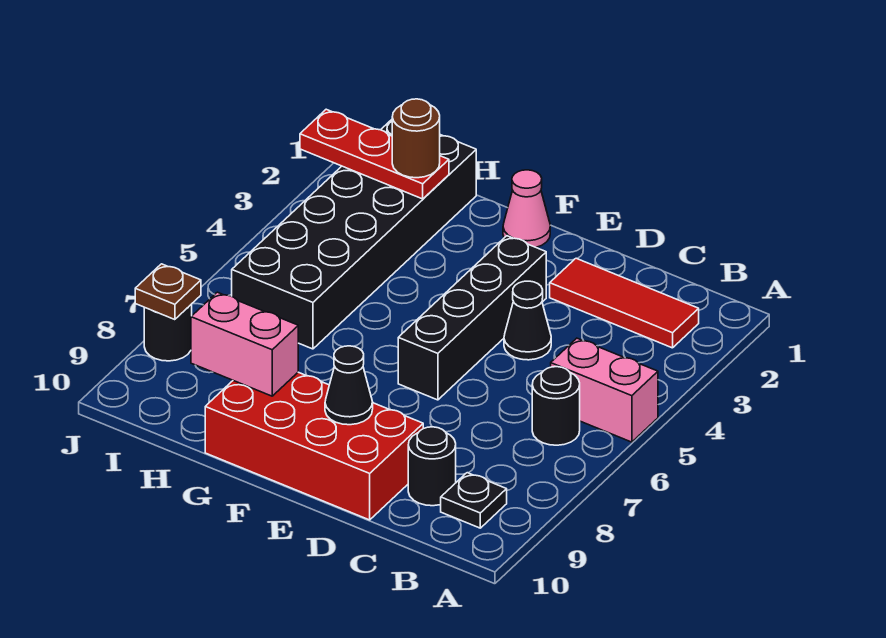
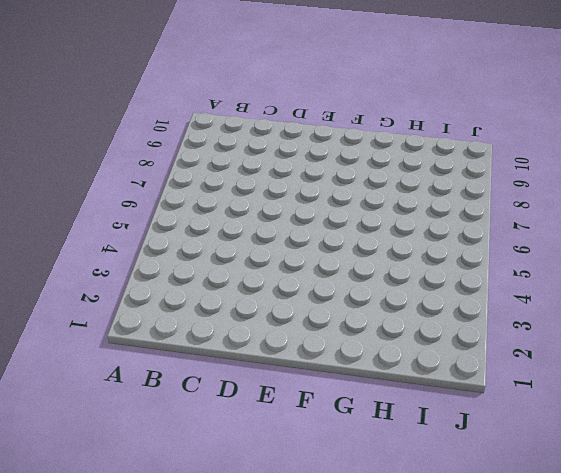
none -> pink 1x2 brick [551,338,658,442]
none -> red 1x3 tile [550,258,699,348]
none -> black 1x1 round brick [532,367,580,445]

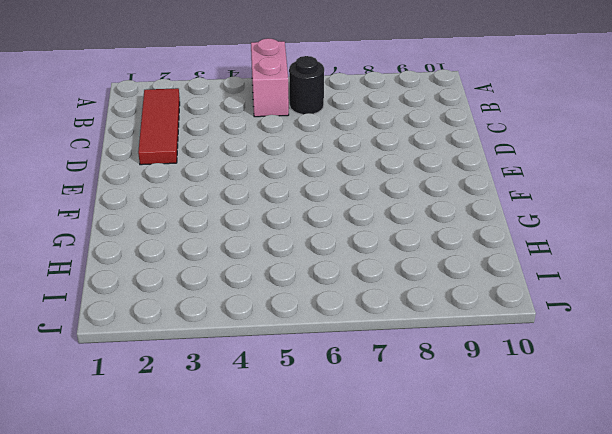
none -> black 1x1 plate [441,473,507,528]
none -> black 1x1 round brick [408,427,456,506]
none -> black 1x1 cone [504,281,551,360]

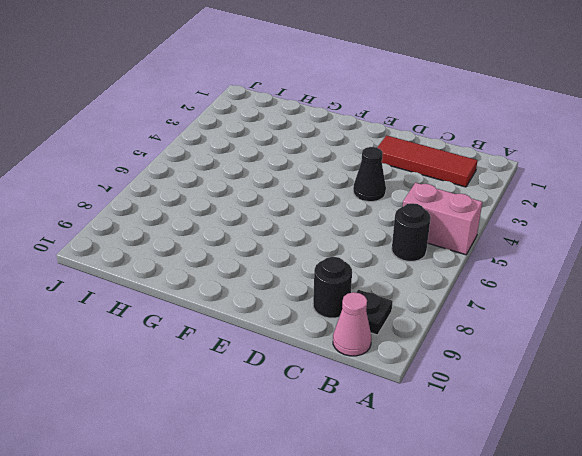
pink 1x1 cone [333,292,372,356] -> pink 1x1 cone moved to [503,170,550,247]
none -> red 2x4 brick [205,372,423,520]
none -> black 1x4 brick [398,236,546,400]
none -> black 2x6 brick [232,120,476,349]

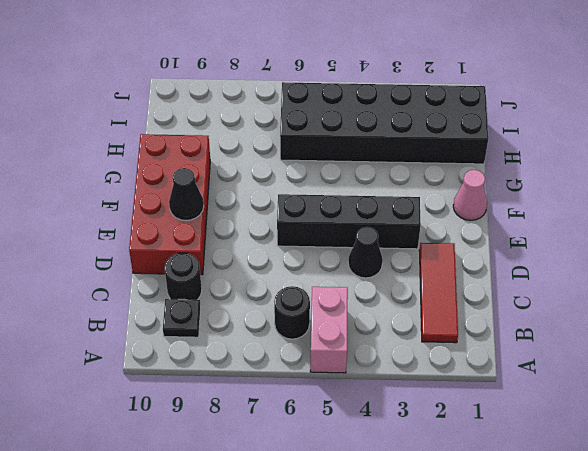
none -> black 1x1 round brick [144,304,192,361]
none -> pink 1x2 brick [191,292,298,396]
none -> red 1x3 plate [300,109,449,199]

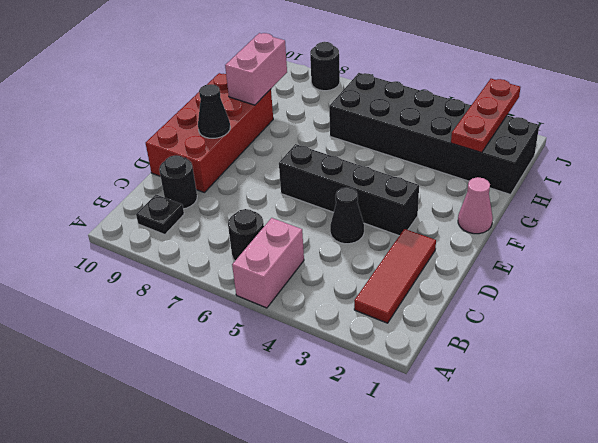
none -> brown 1x1 plate [135,264,201,320]
none -> brown 1x1 round brick [392,99,440,178]

